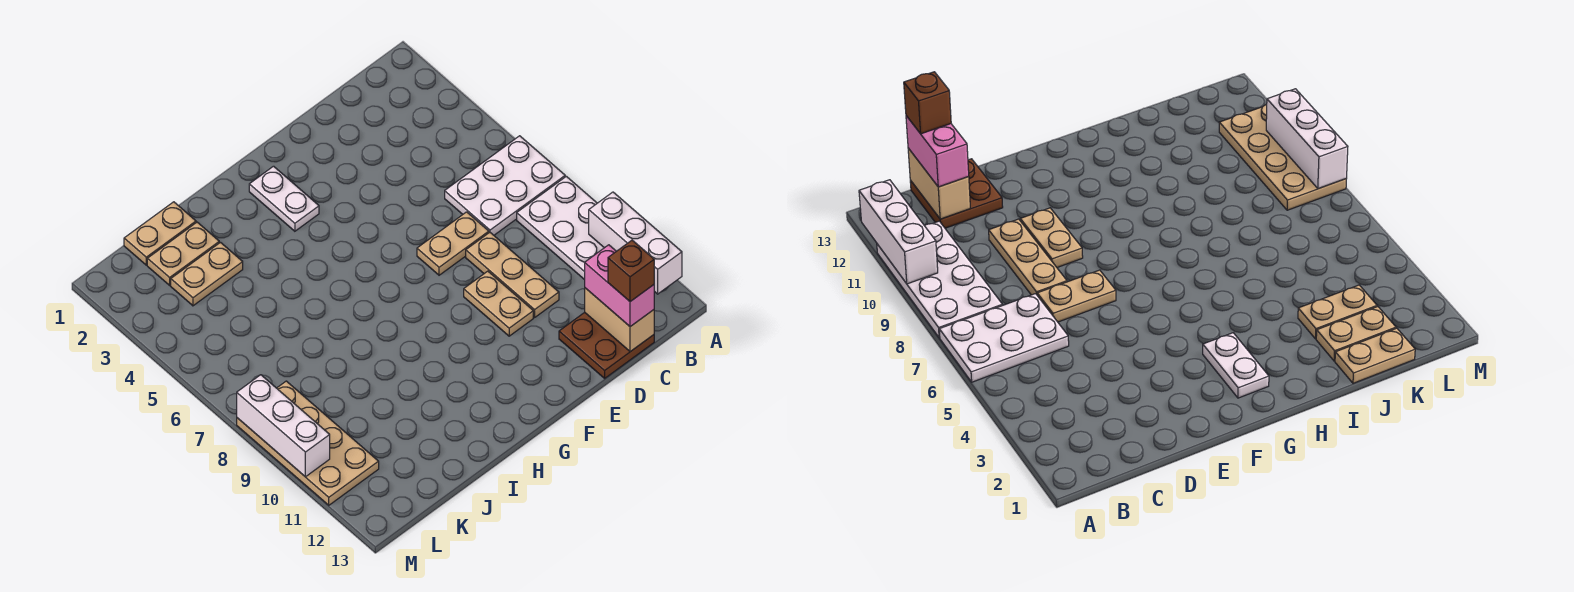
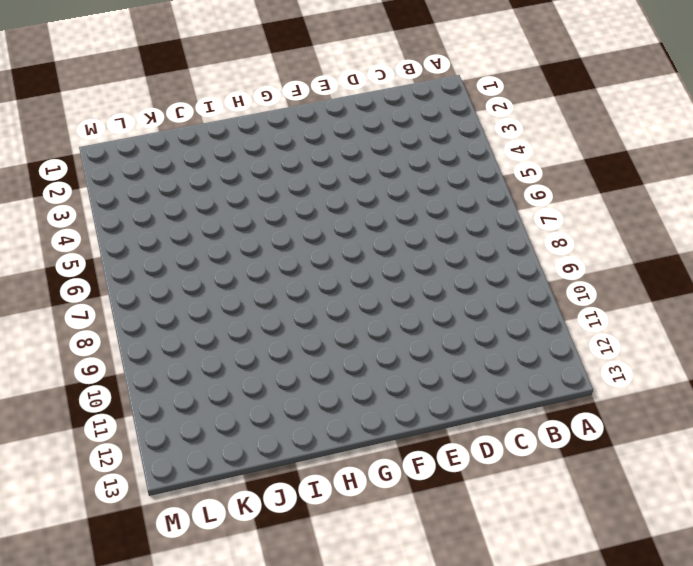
none -> white 2x3 plate [445,136,565,235]
none -> white 2x4 plate [517,176,604,280]
none -> brown 2x2 plate [559,312,654,378]

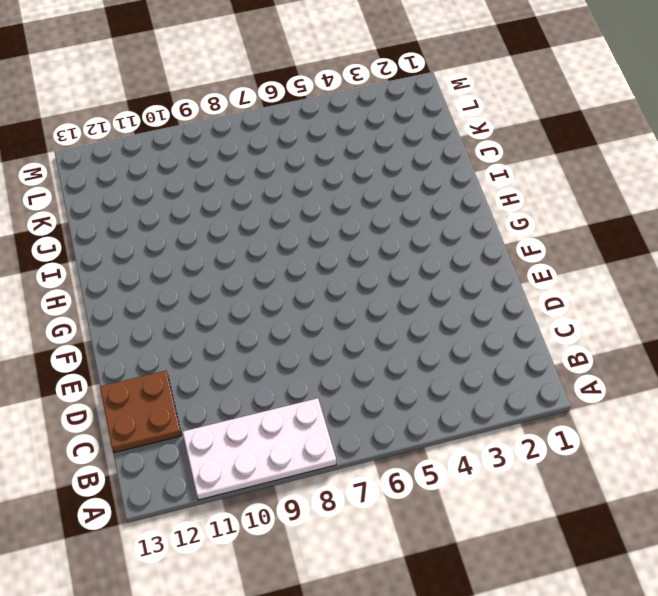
none -> white 2x3 plate [445,136,565,235]
none -> tan 1x2 plate [417,212,489,275]
none -> tan 1x3 plate [466,232,559,317]

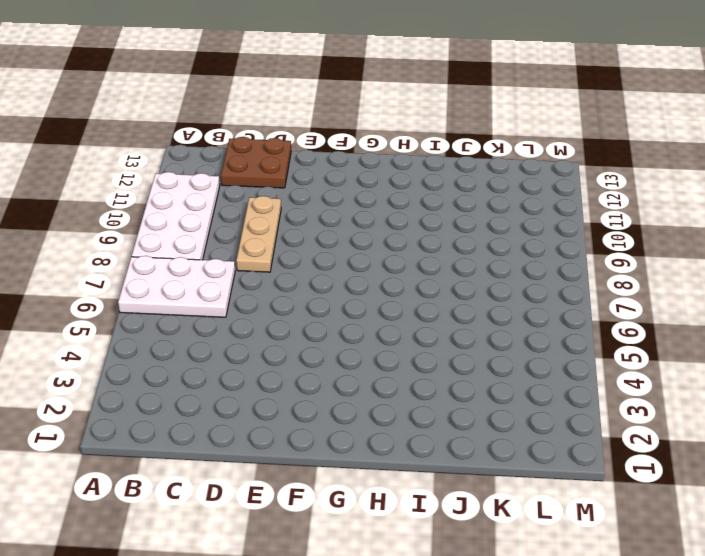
none -> tan 1x2 plate [417,212,489,275]
none -> tan 1x2 plate [464,271,533,336]
none -> white 1x2 plate [249,166,319,231]

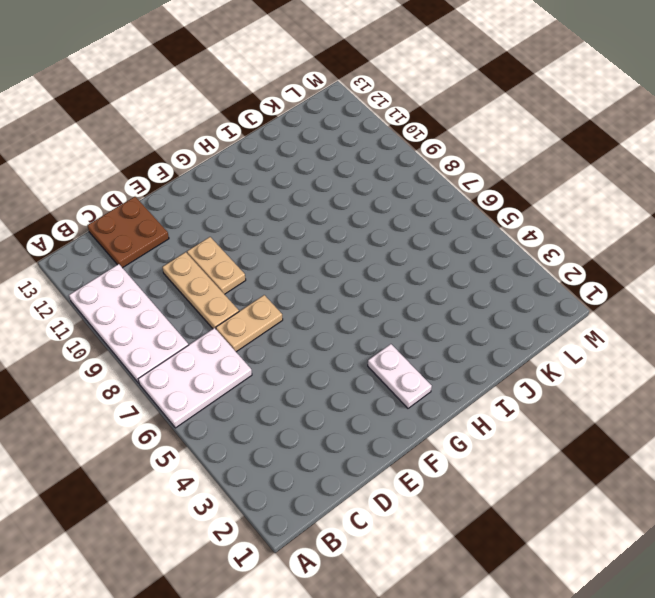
none -> tan 1x2 plate [124,202,196,265]
none -> tan 1x2 plate [147,222,219,285]
none -> tan 1x2 plate [171,243,243,306]

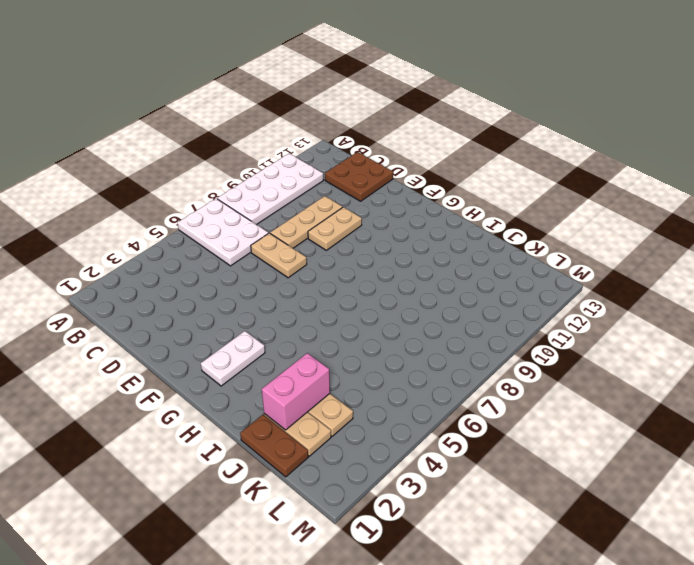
brown 1x2 plate [240,415,308,477] -> tan 1x2 plate [124,202,196,265]
pink 1x2 brick [262,353,330,430] -> pink 1x2 brick moved to [585,245,654,327]
none -> tan 2x4 plate [237,381,379,505]
none -> white 1x3 brick [589,192,682,294]
none -> tan 1x2 brick [585,288,654,352]

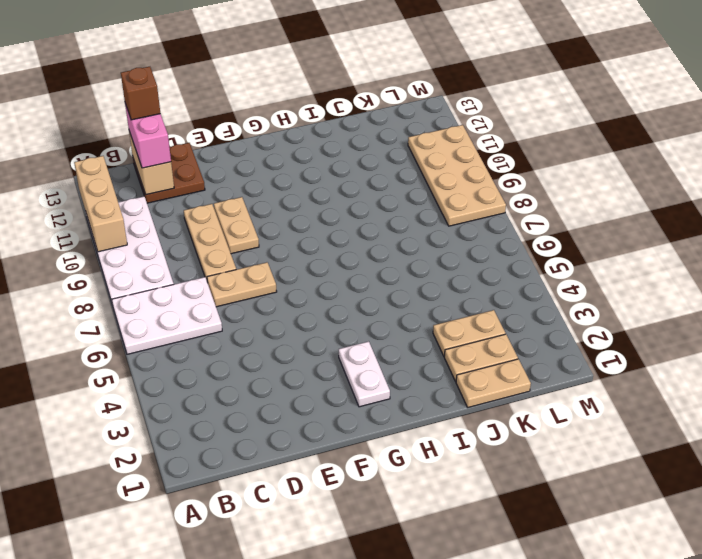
tan 1x3 brick [74,156,127,252] -> white 1x3 brick [589,192,682,294]
none -> white 1x3 brick [237,375,330,477]

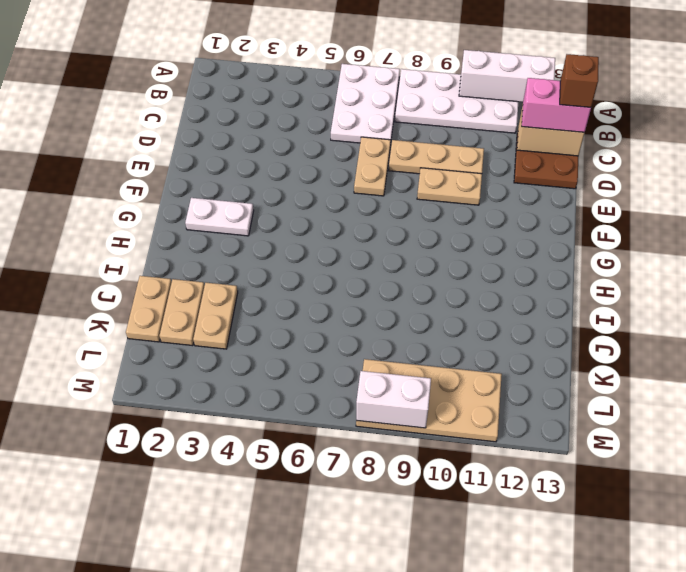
white 1x2 brick [356,371,431,428] -> white 1x3 brick [237,375,330,477]

